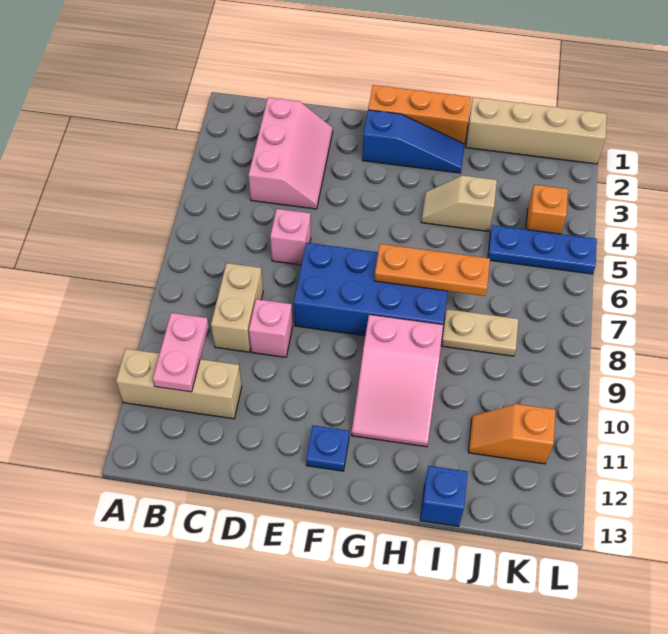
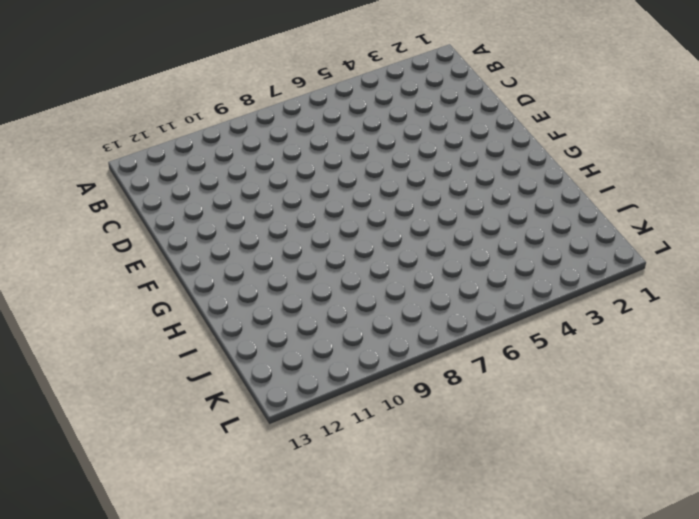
none -> tan 1x3 brick [116,349,242,419]
none -> pink 2x3 slope [248,98,333,209]
none -> tan 1x2 brick [211,263,263,352]

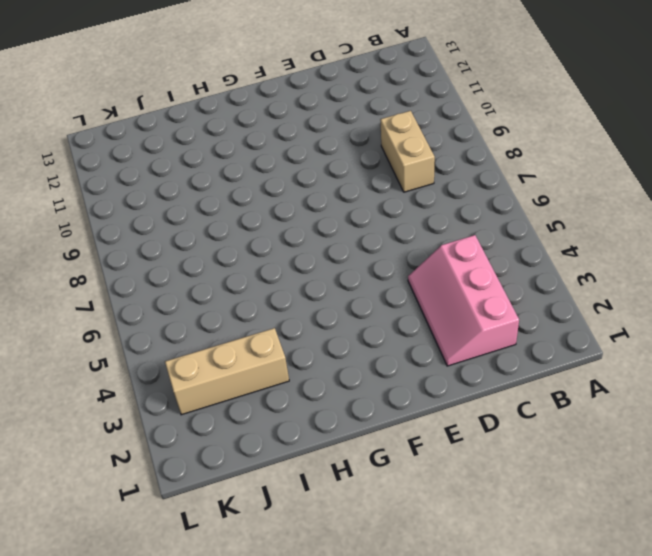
tan 1x3 brick [165,328,289,415] -> tan 1x3 brick moved to [116,349,242,419]
none -> pink 1x1 brick [270,209,311,265]
none -> pink 1x1 brick [249,299,293,357]
none -> blue 2x4 brick [294,243,447,336]

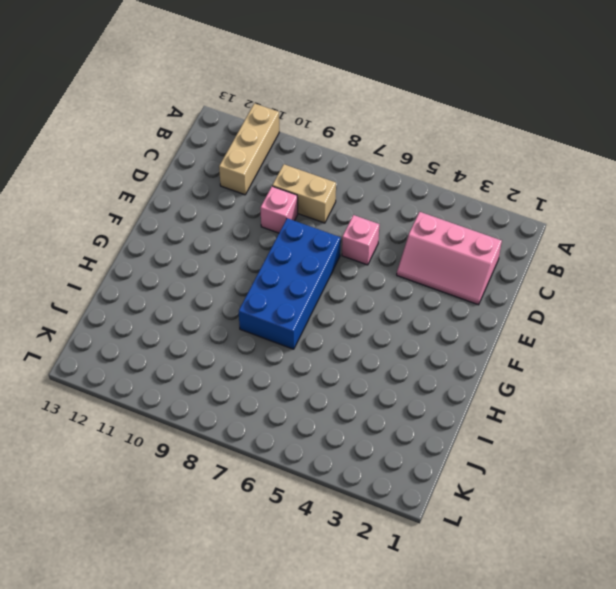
none -> orange 1x3 brick [368,85,471,143]
none -> blue 1x3 slope [362,110,464,173]
none -> blue 1x1 plate [306,425,350,471]

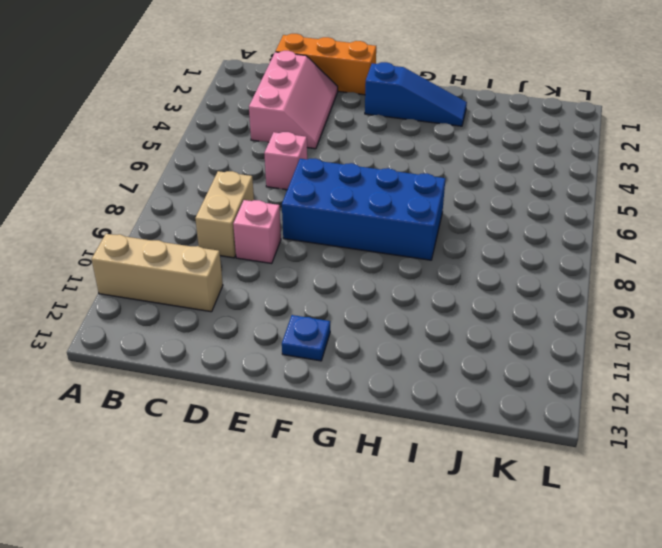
orange 1x3 brick [275,34,376,95] -> orange 1x3 brick moved to [368,85,471,143]
none -> pink 2x3 slope [351,315,443,447]
none -> tan 1x2 slope [421,175,497,231]
none -> tan 1x4 brick [466,97,607,164]

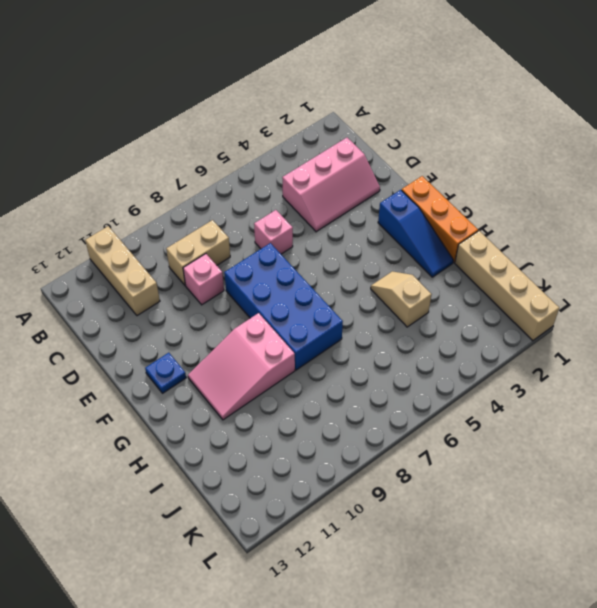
none -> tan 1x2 plate [441,309,518,356]
none -> blue 1x1 brick [420,466,468,527]
none -> blue 1x3 plate [488,225,597,274]

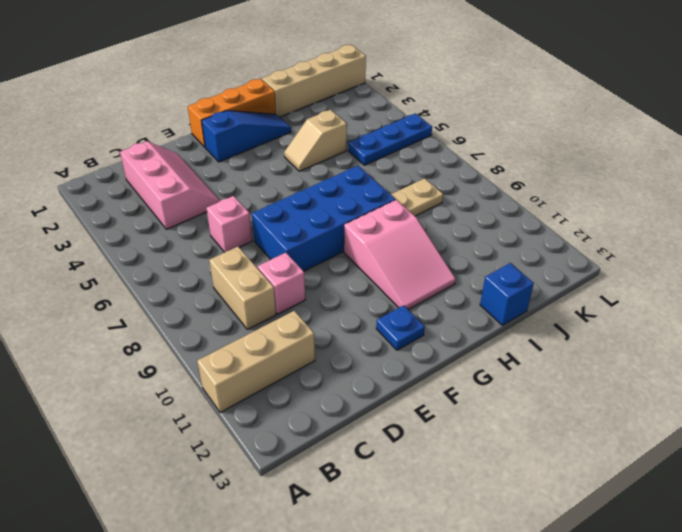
none -> orange 1x2 slope [468,404,556,464]
none -> orange 1x1 brick [526,185,568,234]
none -> pink 1x2 plate [153,313,209,392]

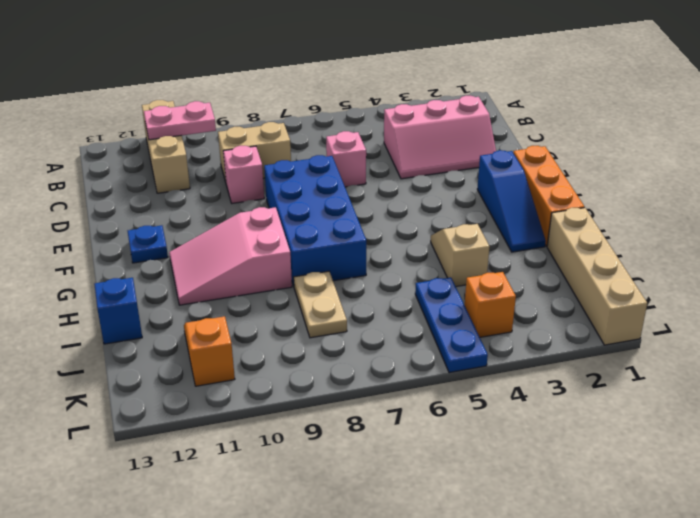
none -> orange 1x3 plate [374,244,490,296]

